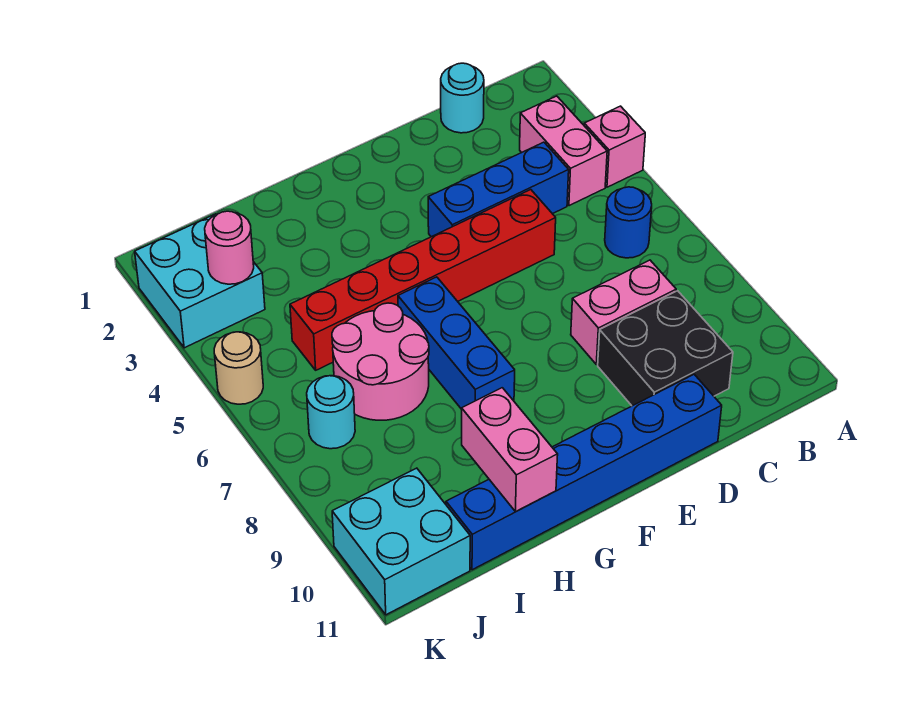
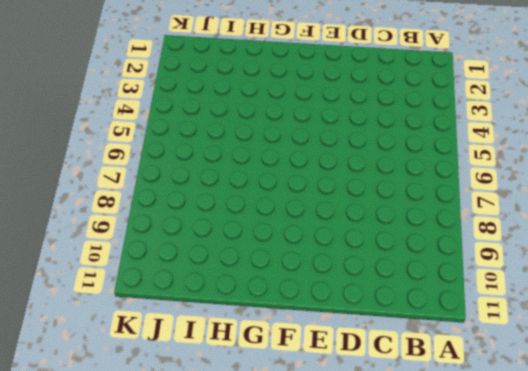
none -> pink 1x1 brick [584,106,645,187]
none -> pink 1x2 brick [520,96,607,206]
none -> blue 1x1 round brick [605,187,652,258]

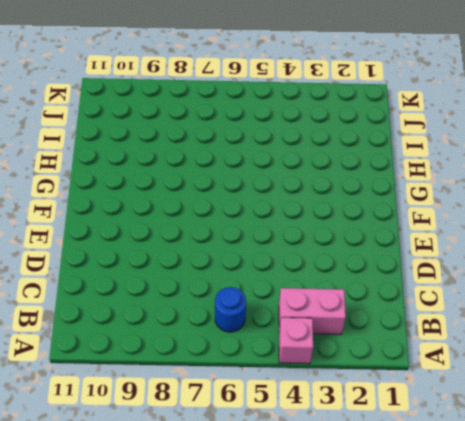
none -> cyan 1x1 round brick [441,63,484,133]
none -> blue 1x3 brick [428,142,569,237]
none -> pink 1x2 brick [571,260,676,365]

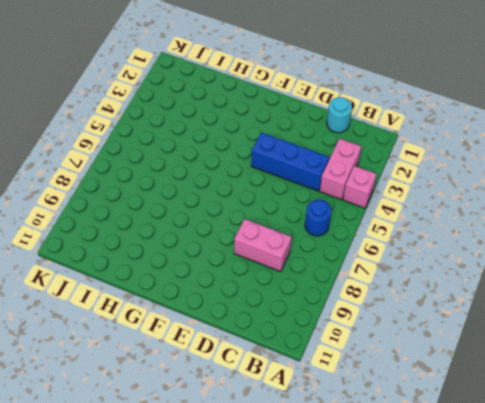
none -> black 2x2 brick [598,291,733,406]
none -> red 1x6 brick [290,190,556,370]
none -> blue 1x6 brick [446,374,722,570]

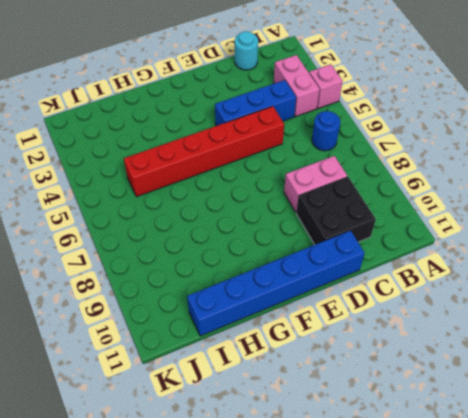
none -> blue 1x3 brick [398,277,515,409]
none -> pink 2x2 round brick [332,303,429,420]
none -> cyan 2x2 brick [135,214,265,348]

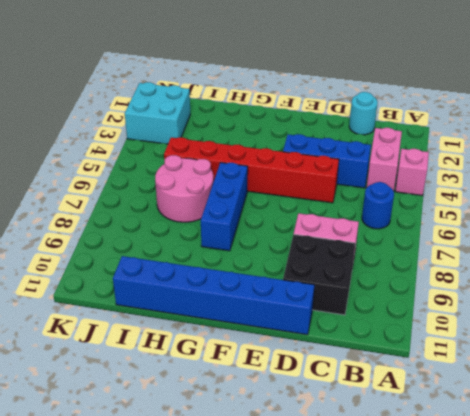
none -> cyan 1x1 round brick [307,376,355,449]
none -> cyan 2x2 brick [332,468,470,615]
none -> tan 1x1 round brick [214,332,263,404]

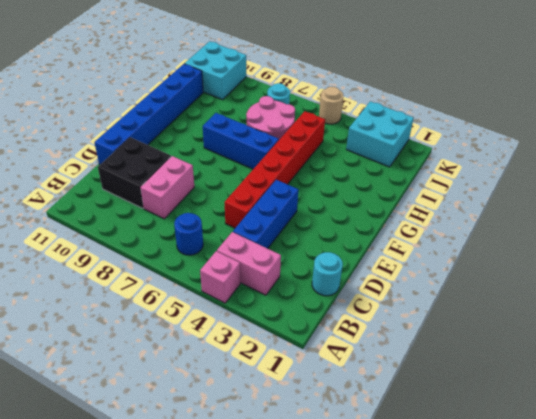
none -> pink 1x2 brick [462,388,558,512]
none -> pink 1x1 round brick [205,211,254,284]

